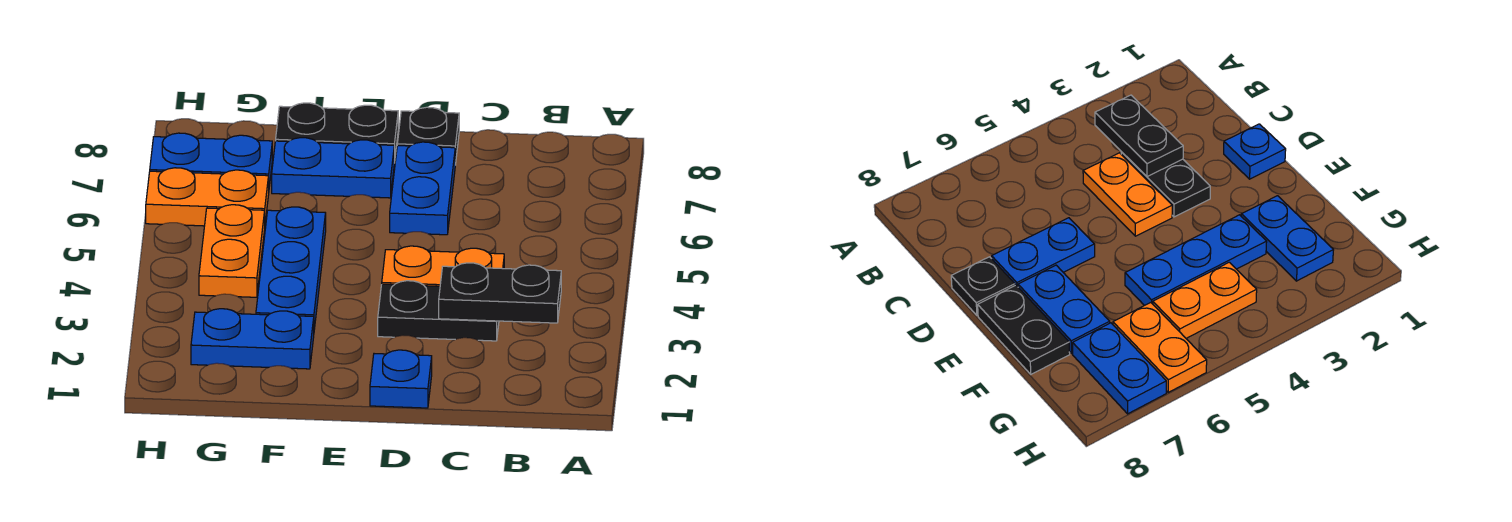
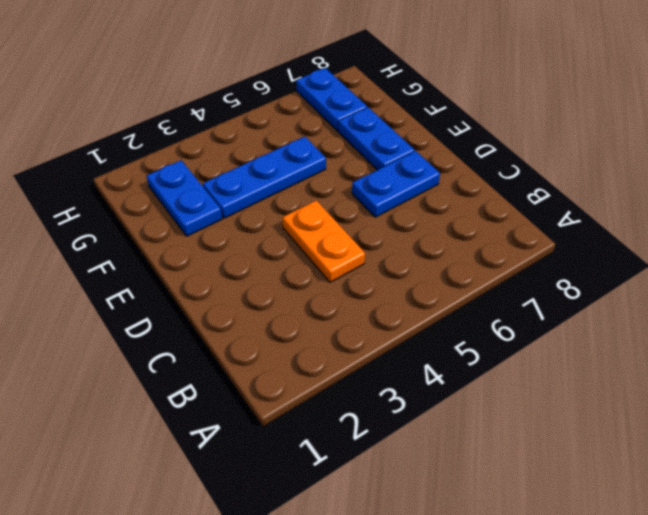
none -> black 1x2 plate [378,281,499,341]
none -> blue 1x1 plate [370,350,432,408]
none -> black 1x1 plate [397,107,459,165]

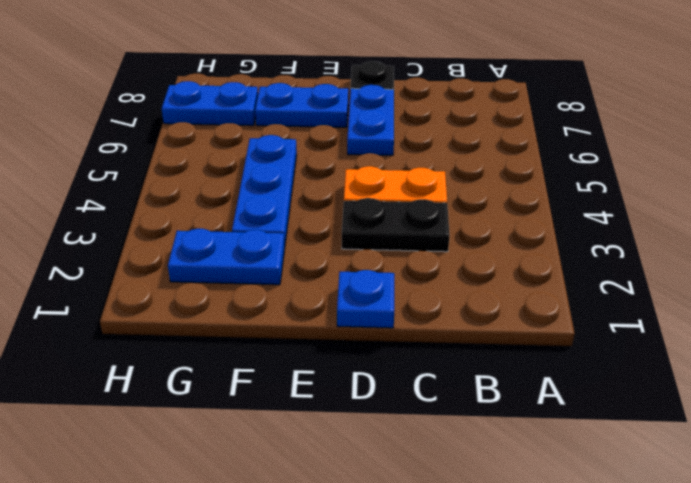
none -> black 1x2 plate [276,103,398,163]
none -> orange 1x2 plate [199,205,265,297]
none -> orange 1x2 plate [146,168,269,226]

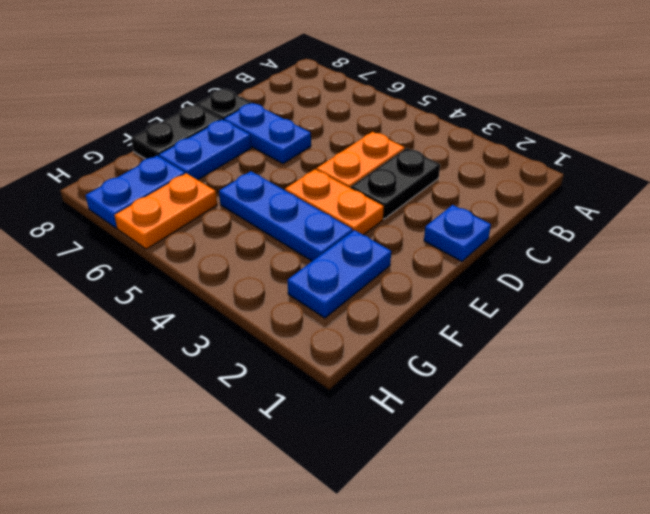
orange 1x2 plate [285,169,384,235] -> orange 1x2 plate moved to [199,205,265,297]
none -> black 1x2 plate [439,263,561,323]

